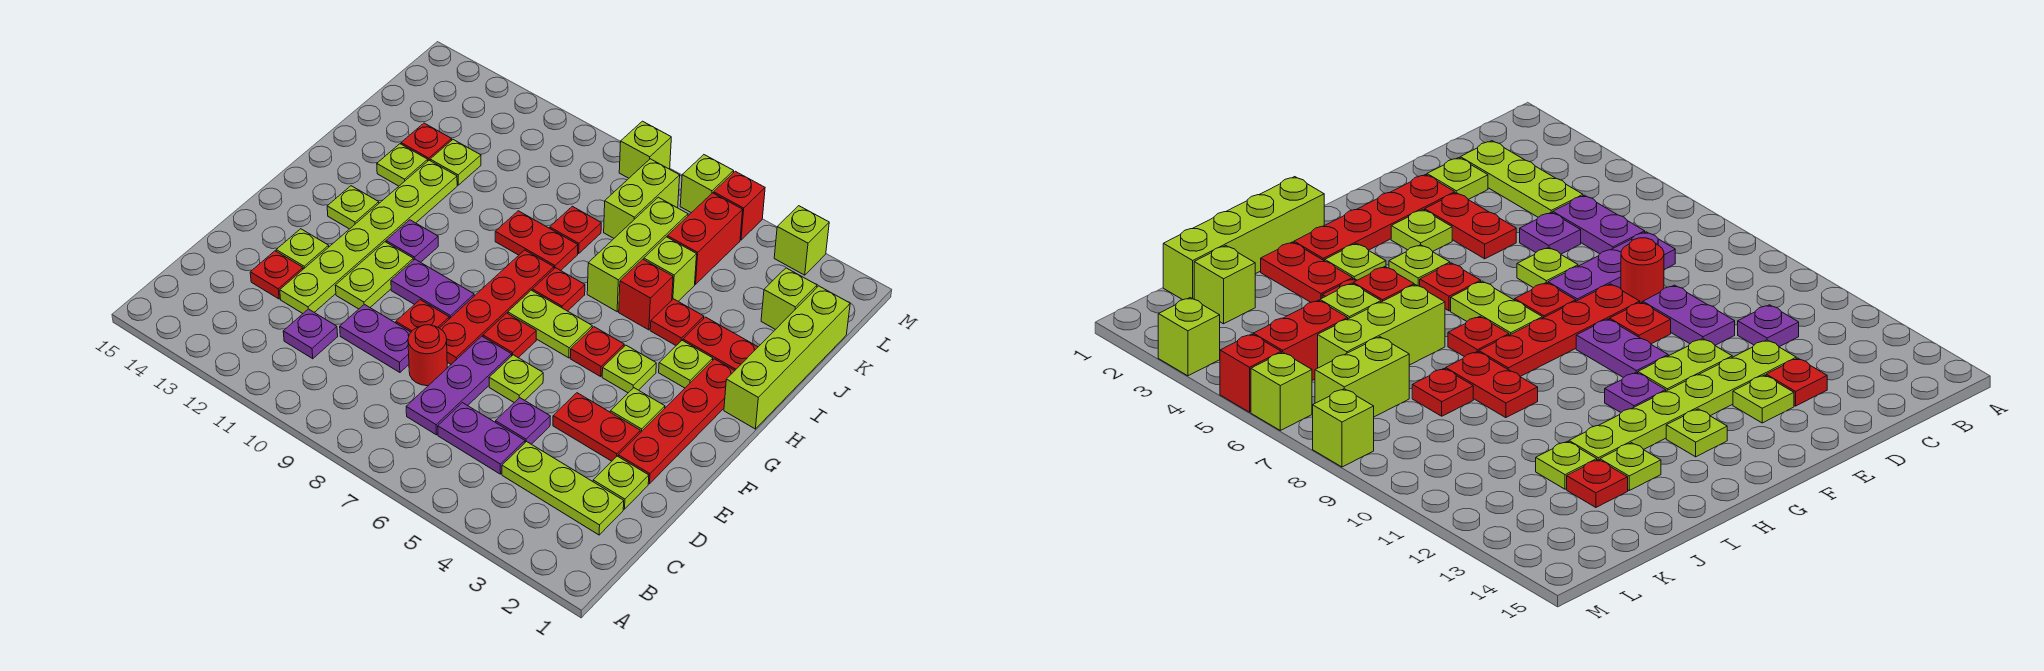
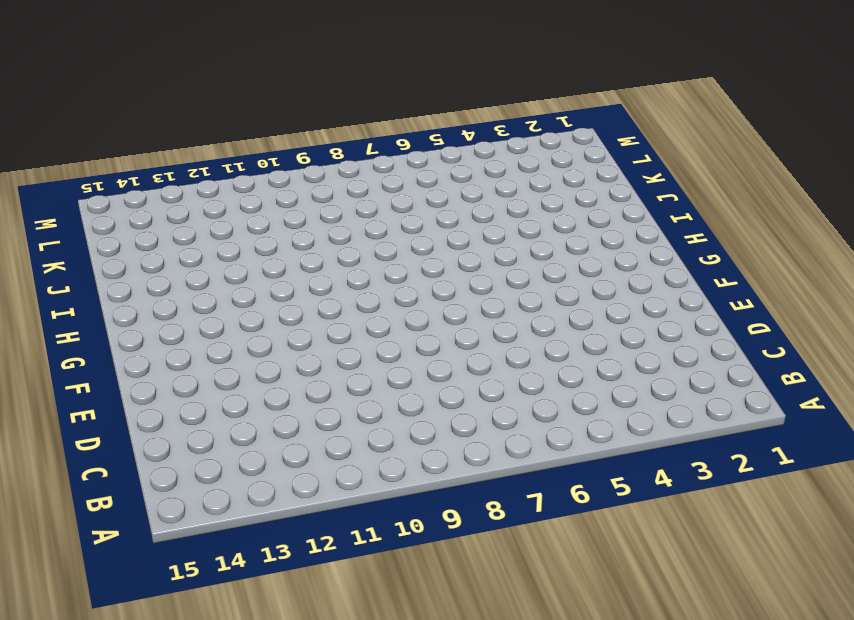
none -> lime 1x3 plate [502,442,624,535]
none -> purple 1x2 plate [438,403,525,474]
none -> purple 1x3 plate [406,336,512,435]
none -> purple 1x1 plate [283,309,338,359]

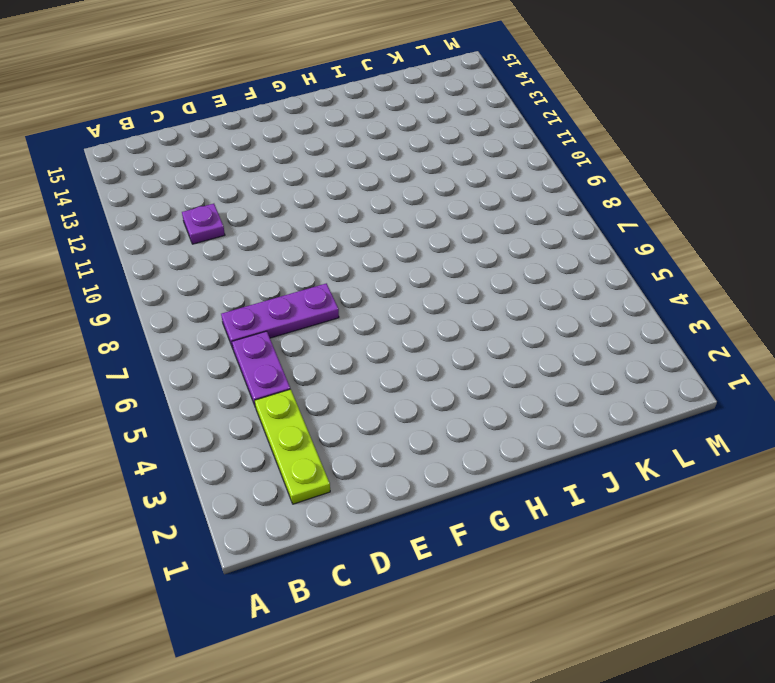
none -> lime 1x1 plate [593,456,649,509]
none -> purple 1x1 plate [496,398,550,444]
none -> red 1x1 round brick [408,325,447,386]
none -> purple 1x2 plate [340,304,411,372]

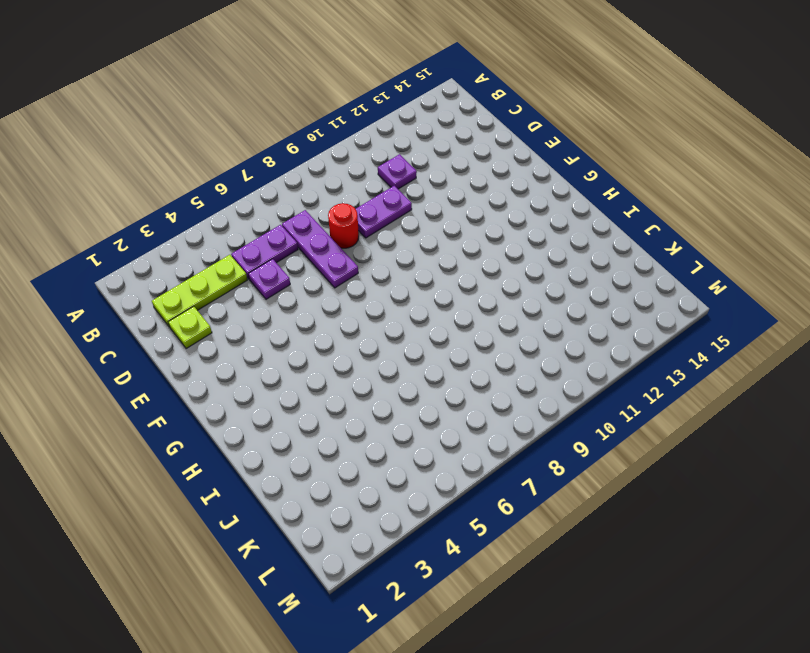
none -> lime 1x6 plate [280,160,457,313]
none -> red 1x1 plate [250,251,303,299]
none -> red 1x4 plate [618,359,735,484]
none -> red 1x2 plate [553,393,640,461]

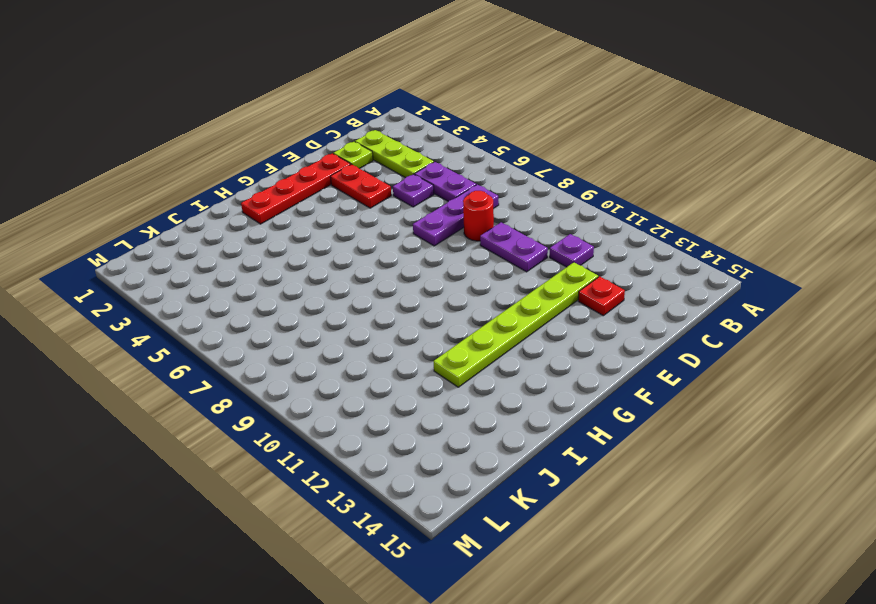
none -> lime 1x1 plate [489,355,543,403]
none -> red 1x4 plate [440,250,554,364]
none -> red 1x1 plate [396,300,449,332]
none -> lime 1x2 plate [335,242,413,309]

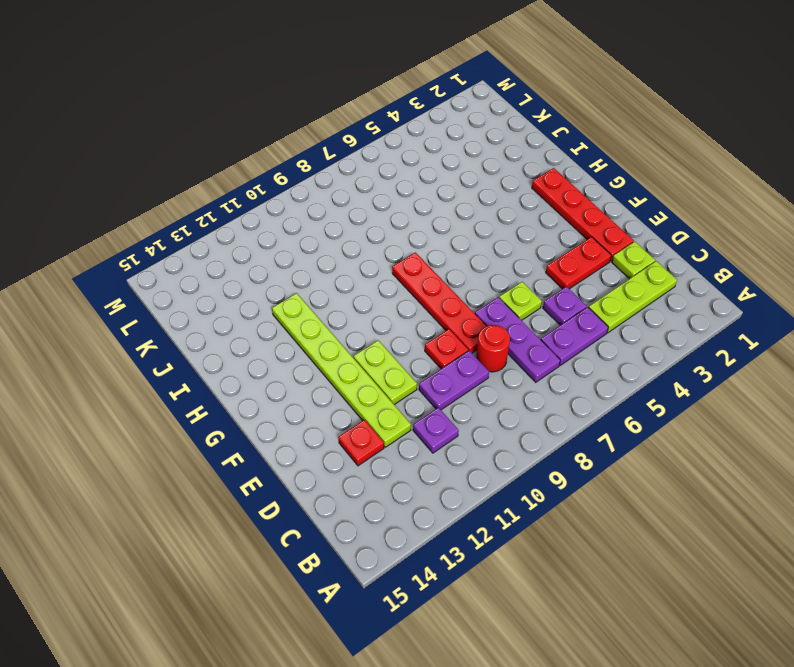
none -> lime 1x1 plate [276,229,329,269]
none -> lime 1x1 plate [610,388,665,433]
none -> red 1x1 plate [483,313,536,358]
none -> purple 1x2 plate [391,259,474,319]

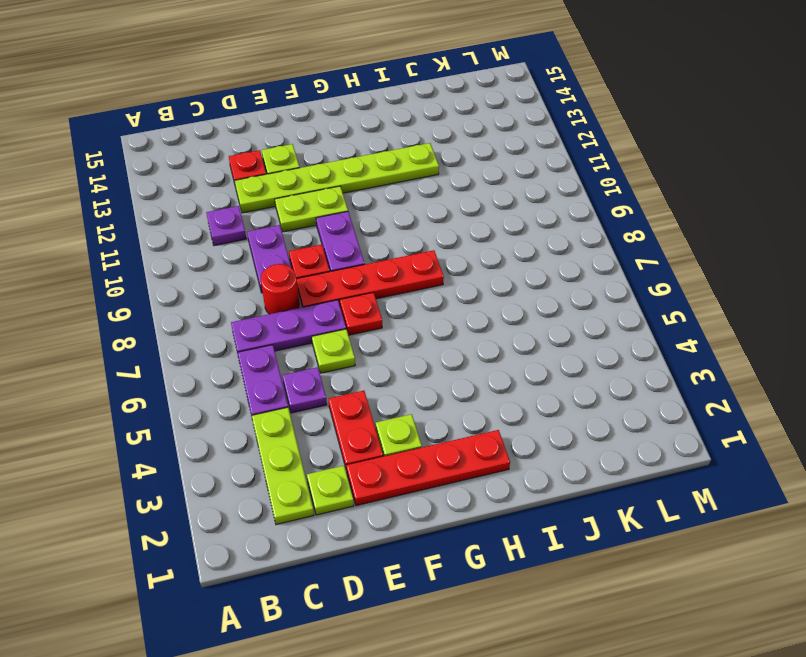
none -> lime 1x1 plate [602,345,656,393]
none -> red 1x1 plate [570,327,624,376]
none -> lime 1x2 plate [508,290,592,358]
none -> purple 1x1 plate [386,220,438,262]

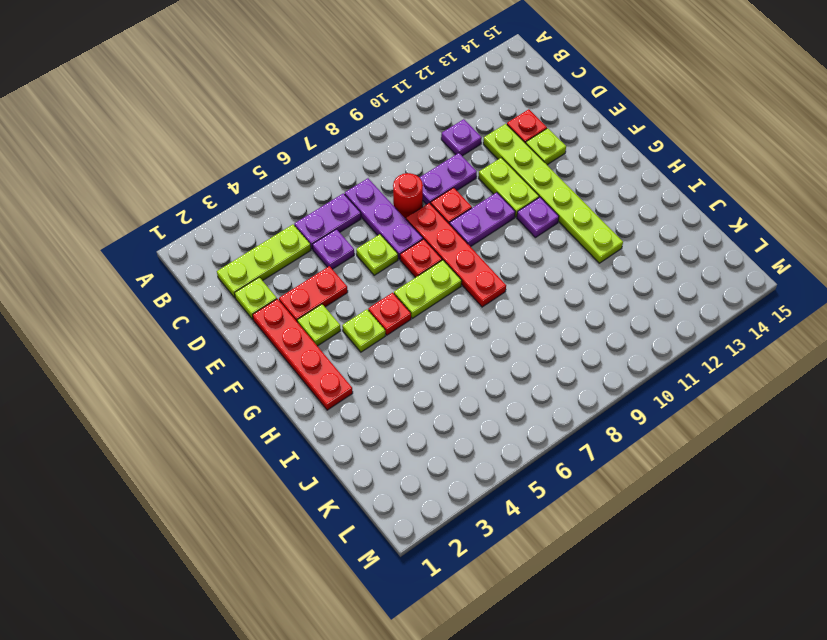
none -> lime 1x1 plate [327,186,379,229]
none -> lime 1x4 brick [724,286,850,429]
none -> lime 1x1 plate [659,341,713,388]
none -> red 1x1 plate [532,268,585,311]

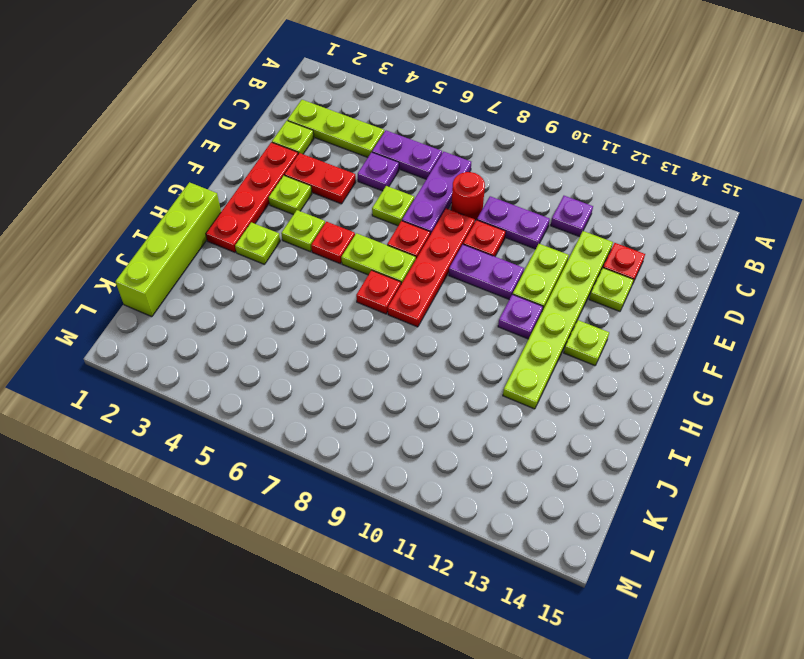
none -> red 1x2 plate [683,317,758,370]
none -> red 1x1 plate [650,299,704,345]
none -> red 1x1 brick [619,259,673,330]
none -> lime 1x3 brick [587,197,688,312]

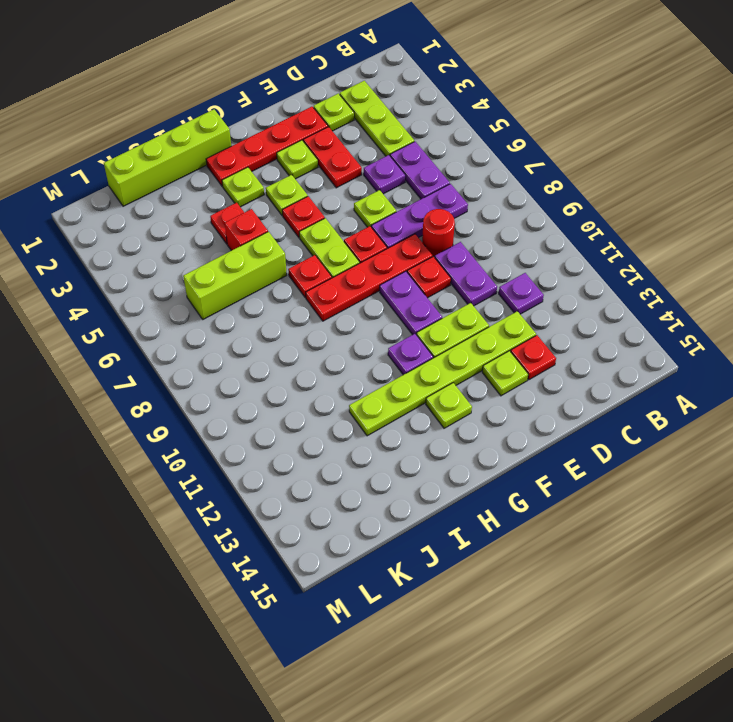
none -> red 1x2 plate [683,317,758,370]
none -> red 1x2 plate [495,211,578,271]
none -> lime 1x1 plate [377,144,428,186]
none -> lime 1x1 brick [644,237,697,301]

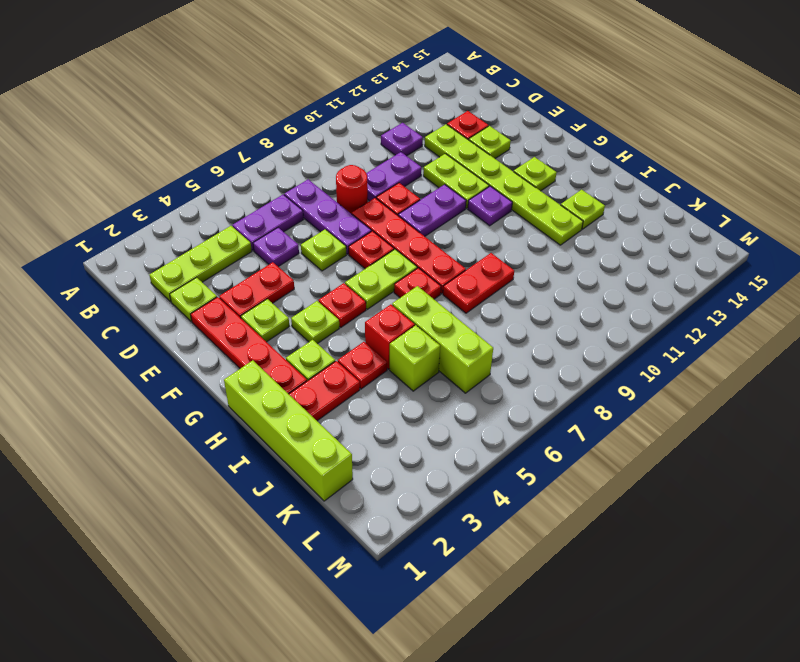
none -> red 1x1 plate [550,206,601,254]
none -> lime 1x1 plate [430,140,481,185]
none -> red 1x1 plate [401,123,452,161]
none -> lime 1x1 brick [761,268,817,330]

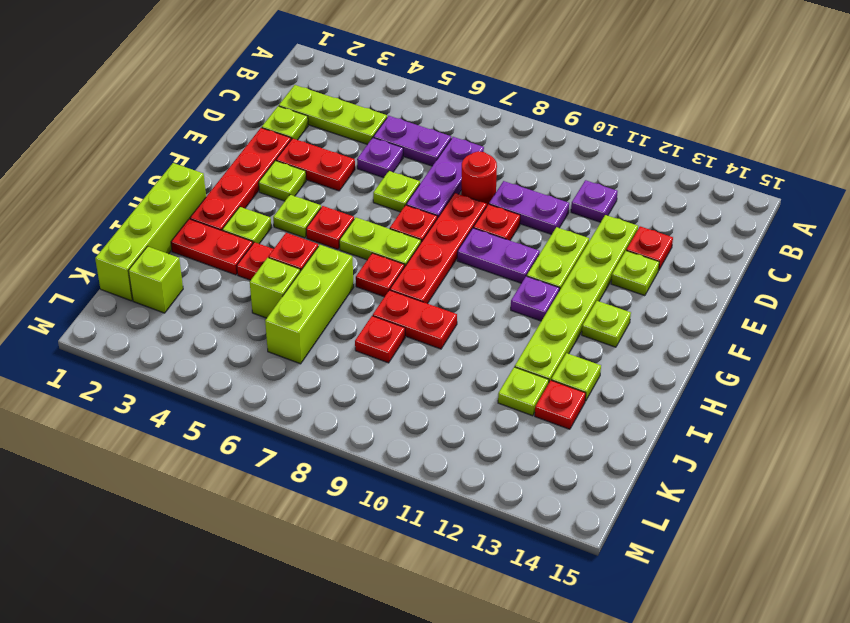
none -> red 1x2 brick [667,193,743,284]
none -> lime 1x2 brick [604,159,680,238]
none -> lime 1x1 brick [774,206,829,275]
none -> red 1x1 brick [714,171,765,240]

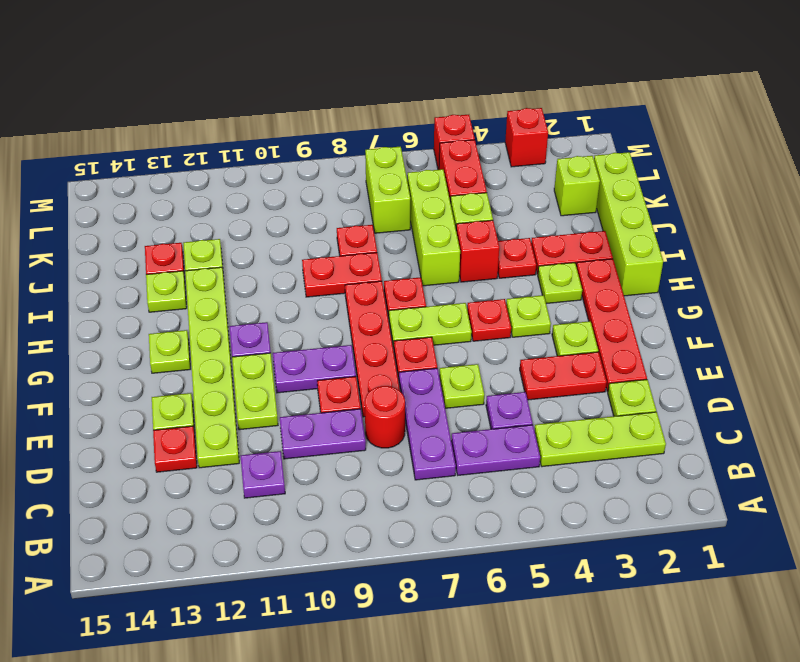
red 1x1 brick [505,108,548,167] -> lime 1x1 brick [774,206,829,275]
none -> lime 1x1 brick [680,155,734,213]
none -> lime 1x1 brick [619,121,671,178]

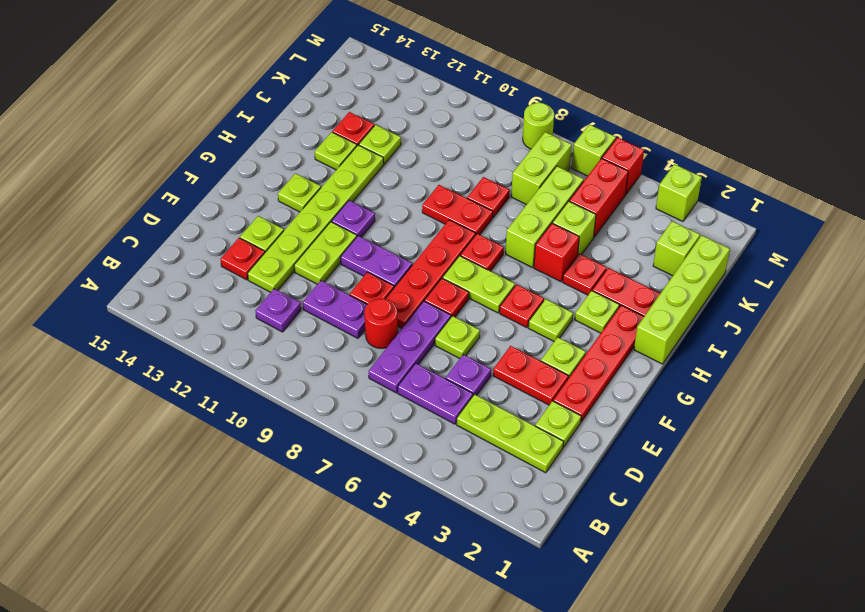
lime 1x1 round brick [523,102,554,149] -> lime 1x1 brick [619,121,671,178]

